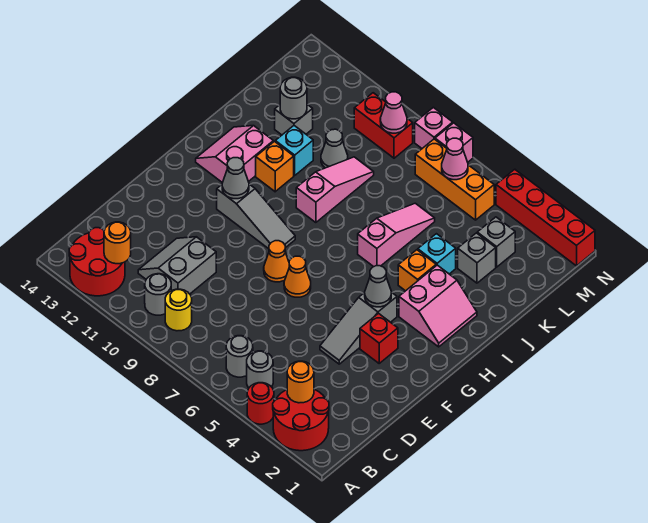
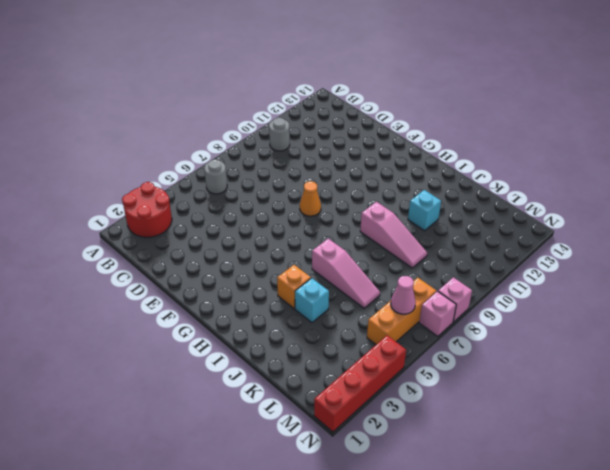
none -> red 1x1 round brick [247,383,274,424]
none -> red 2x2 round brick [69,228,125,296]
none -> grey 1x1 round brick [247,351,273,388]
none -> yellow 1x1 round brick [165,289,192,331]

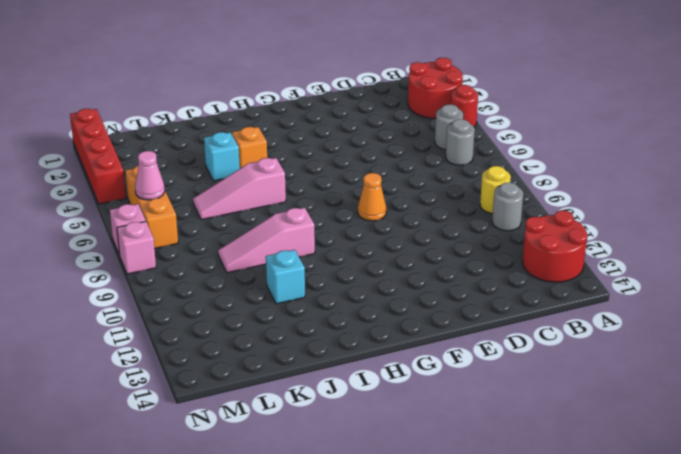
none -> grey 2x2 slope [138,237,216,294]
none -> grey 1x3 slope [320,292,397,364]
none -> red 1x1 brick [360,313,398,363]
none -> orange 1x1 cone [284,256,311,297]

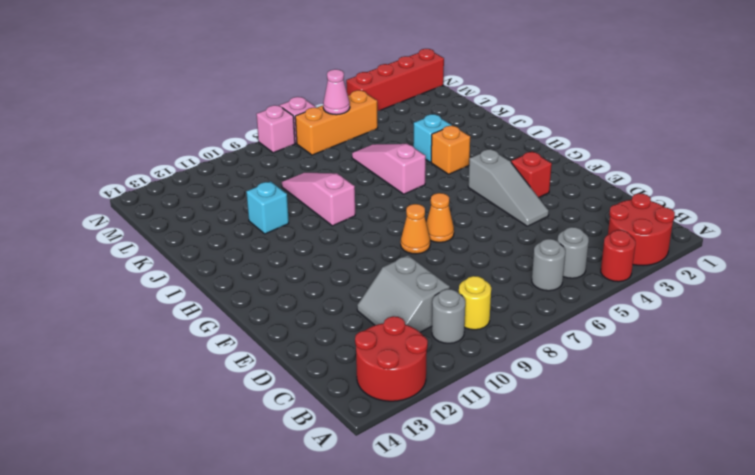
none -> grey 1x3 slope [217,184,295,249]
none -> pink 2x2 slope [399,265,477,347]
none -> pink 2x2 slope [196,126,273,183]
none -> orange 1x1 brick [256,142,294,192]

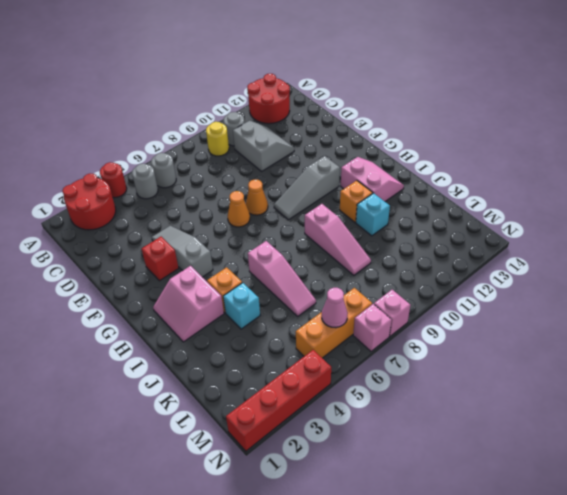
none -> grey 1x1 brick [458,233,496,283]
none -> grey 1x1 cone [321,129,348,168]
none -> grey 1x1 brick [275,105,313,135]
none -> grey 1x1 brick [477,217,515,267]

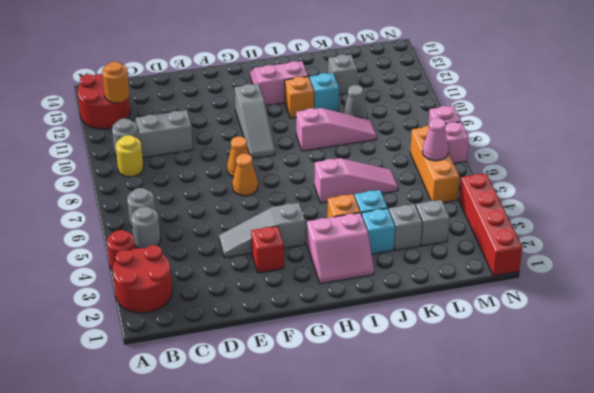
cyan 1x1 brick [362,208,395,254] -> none
none -> red 1x2 brick [354,93,413,158]
none -> orange 1x1 round brick [287,361,314,403]
none -> grey 1x1 cone [365,266,391,307]
none -> grey 1x1 cone [222,158,249,199]

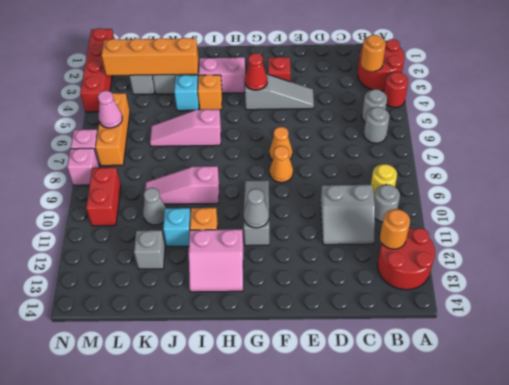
red 1x1 cone [245,53,267,90] -> grey 1x1 cone [365,266,391,307]
orange 1x4 brick [101,38,198,76] -> none
none -> grey 1x1 round brick [280,77,307,119]
none -> pink 1x1 cone [380,92,407,133]

